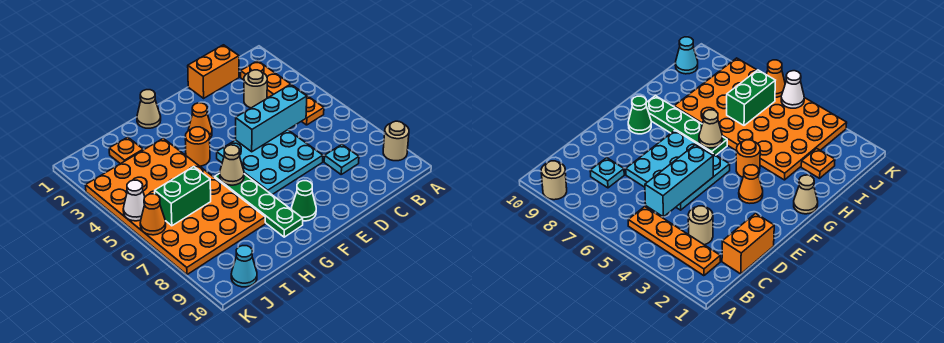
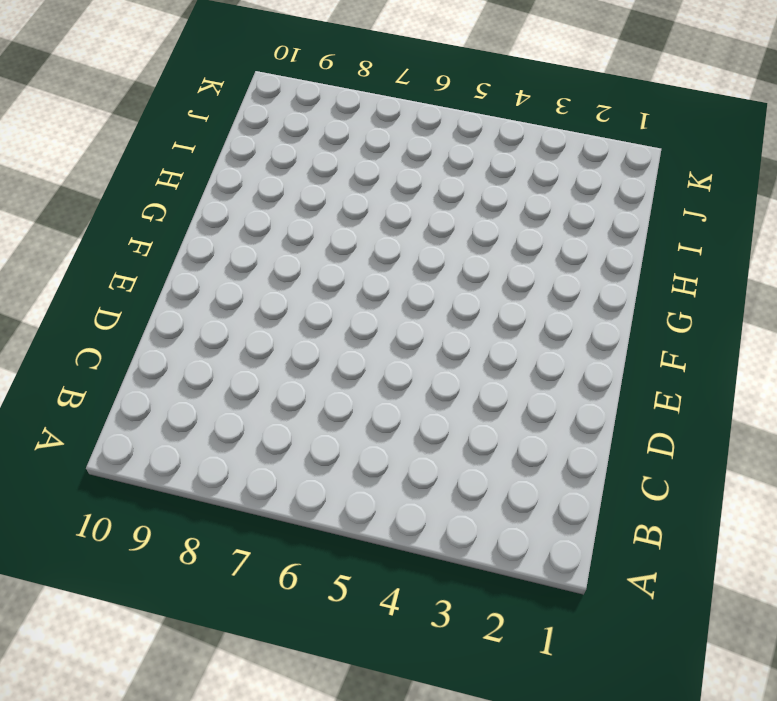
none -> tan 1x1 round brick [383,121,409,161]
none -> orange 1x4 plate [241,61,324,125]
none -> orange 1x2 brick [188,45,239,98]

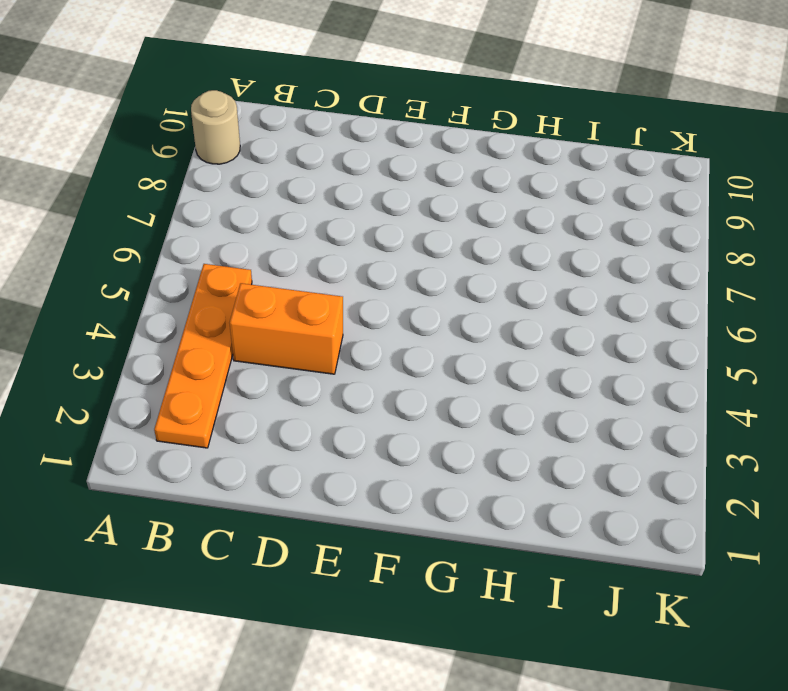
orange 1x2 brick [230,283,343,374] -> orange 1x2 brick moved to [188,45,239,98]
none -> tan 1x1 round brick [244,70,267,108]
none -> cyan 1x1 plate [324,145,359,174]
none -> cyan 3x3 plate [217,130,323,194]

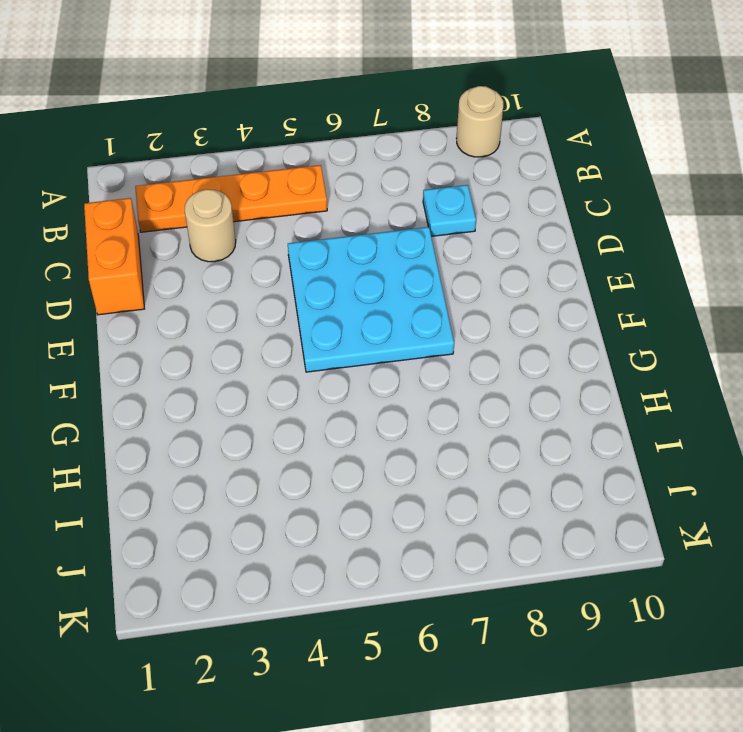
none -> orange 1x1 cone [188,103,212,138]
none -> green 1x1 cone [292,181,316,221]
none -> tan 1x1 cone [137,90,161,128]

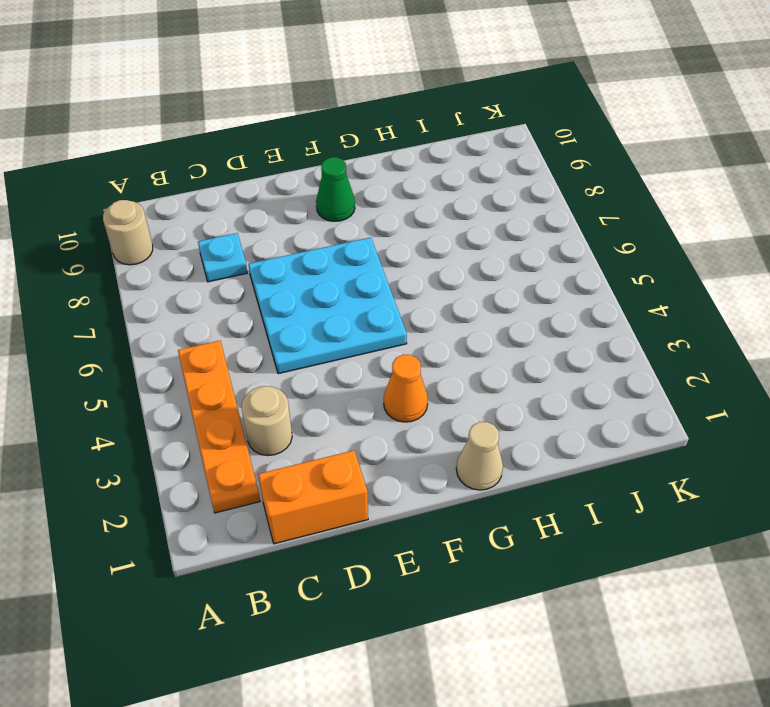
none -> orange 1x1 round brick [185,127,210,166]
none -> green 1x4 plate [215,173,303,237]
none -> orange 4x6 plate [86,138,265,275]

